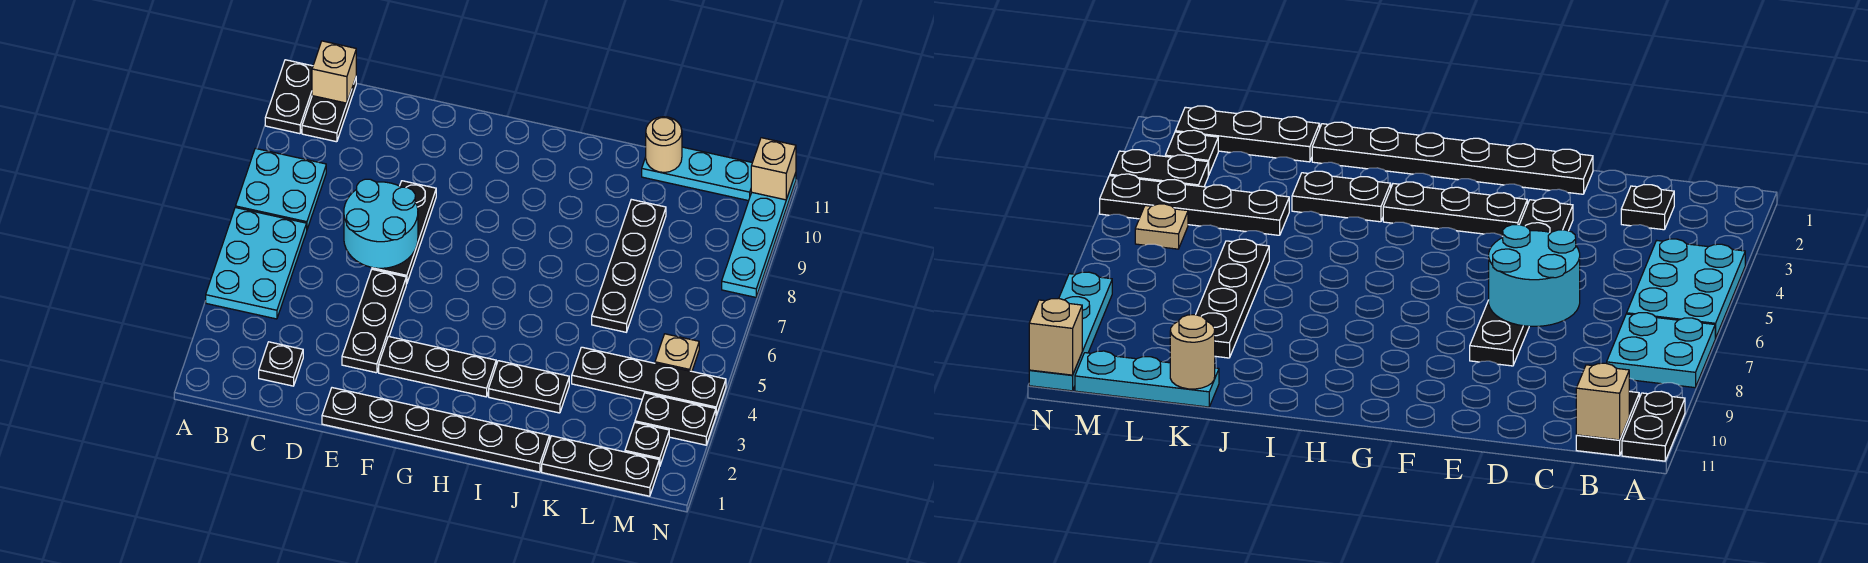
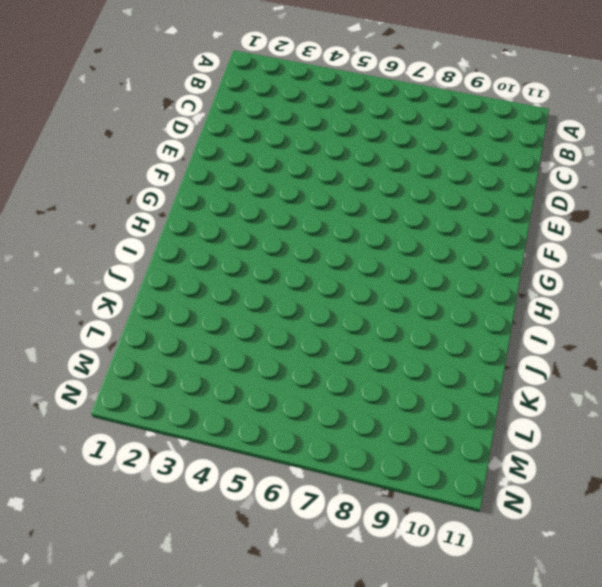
none -> cyan 2x3 plate [206,207,307,319]
none -> cyan 2x2 plate [236,148,326,229]
none -> black 1x2 plate [265,60,313,134]

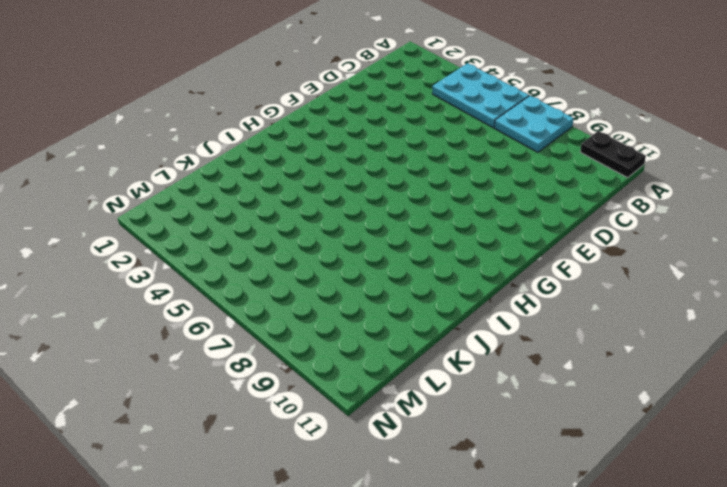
none -> black 1x2 plate [302,78,356,142]
none -> black 1x1 plate [259,342,303,386]
none -> black 1x6 plate [322,388,550,472]

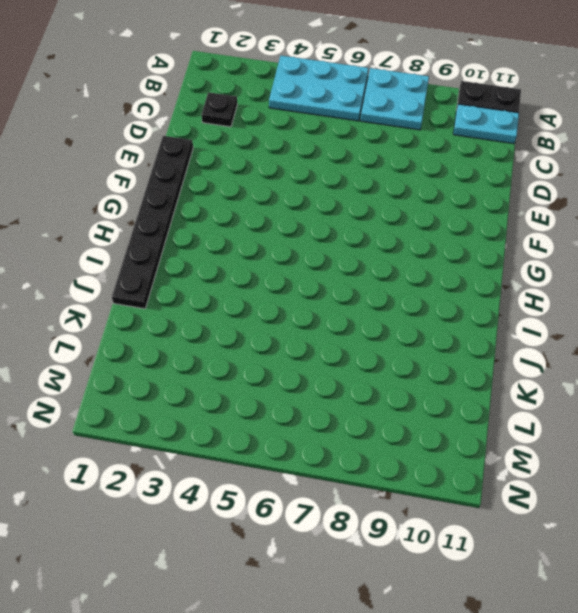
cyan 1x2 plate [453,104,519,144] -> black 1x2 plate [302,78,356,142]
none -> black 1x3 plate [342,269,406,373]
none -> black 1x3 plate [372,181,436,284]
none -> black 1x3 plate [379,336,496,397]

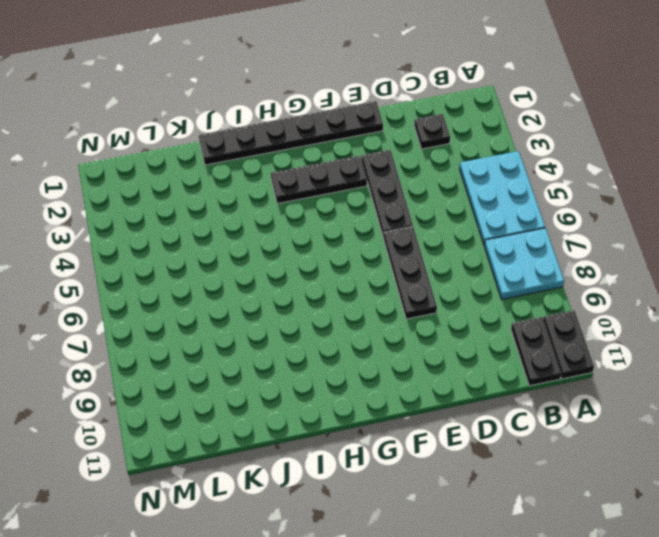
none -> black 1x2 plate [489,361,569,413]
none -> black 1x3 plate [542,436,659,496]
none -> black 1x4 plate [572,347,726,415]

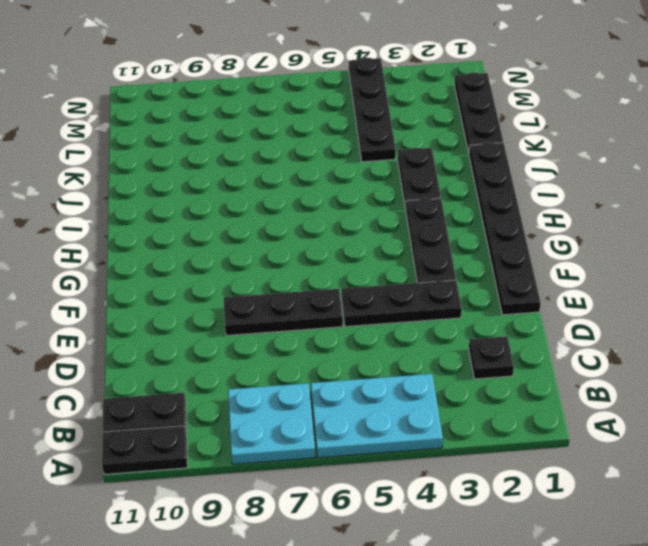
none -> black 1x4 plate [592,199,666,332]
none -> cyan 1x3 plate [642,147,752,201]
none -> black 1x1 plate [625,423,669,467]

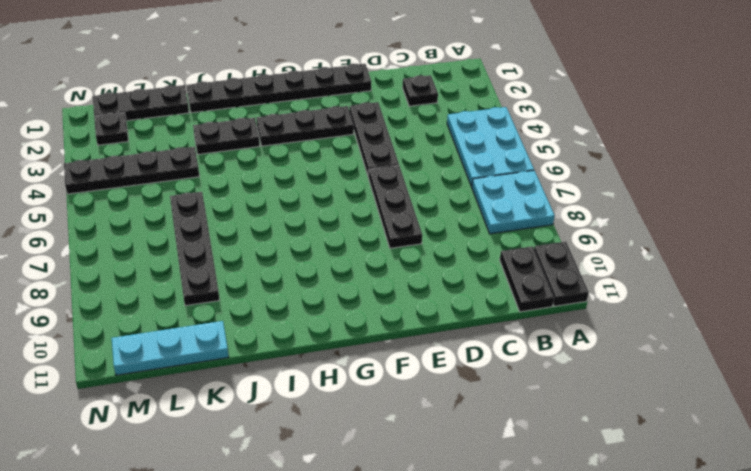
none -> black 1x2 plate [635,393,716,445]
none -> tan 1x1 plate [655,334,699,371]
none -> cyan 1x4 plate [722,173,796,297]

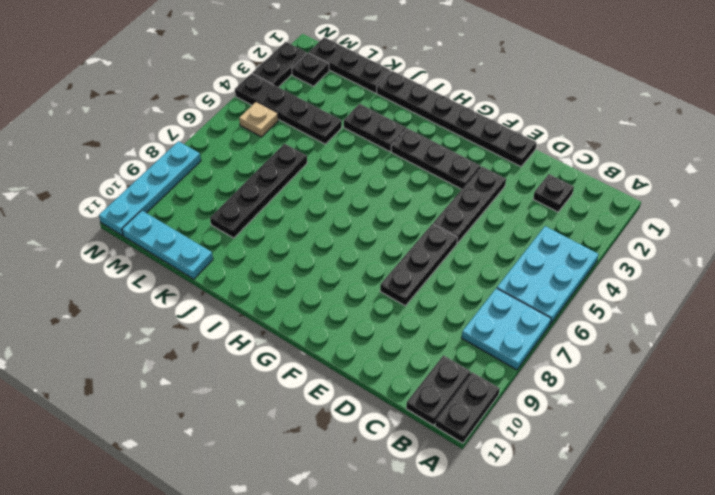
black 1x2 plate [252,42,307,87] -> black 1x2 plate turned to [635,393,716,445]
none -> tan 1x1 brick [312,41,356,103]
none -> cyan 2x2 round brick [344,179,418,268]
none -> tan 1x1 round brick [646,117,682,172]

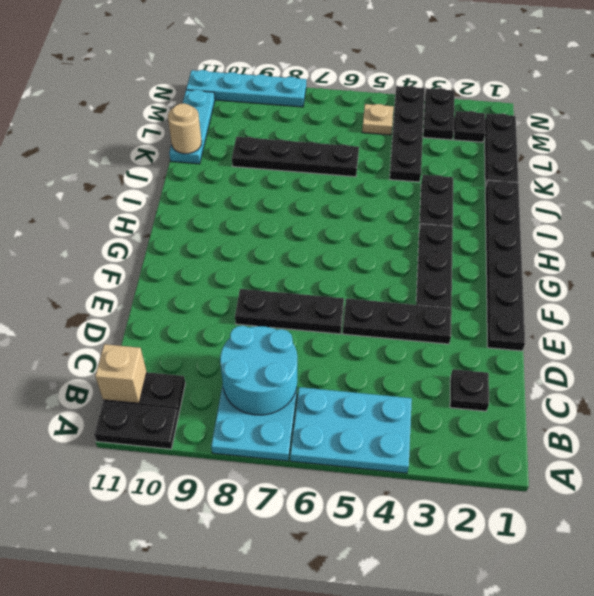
cyan 2x2 round brick [220,326,297,415] -> cyan 2x2 round brick moved to [344,179,418,268]
none -> tan 1x1 brick [751,138,796,200]

